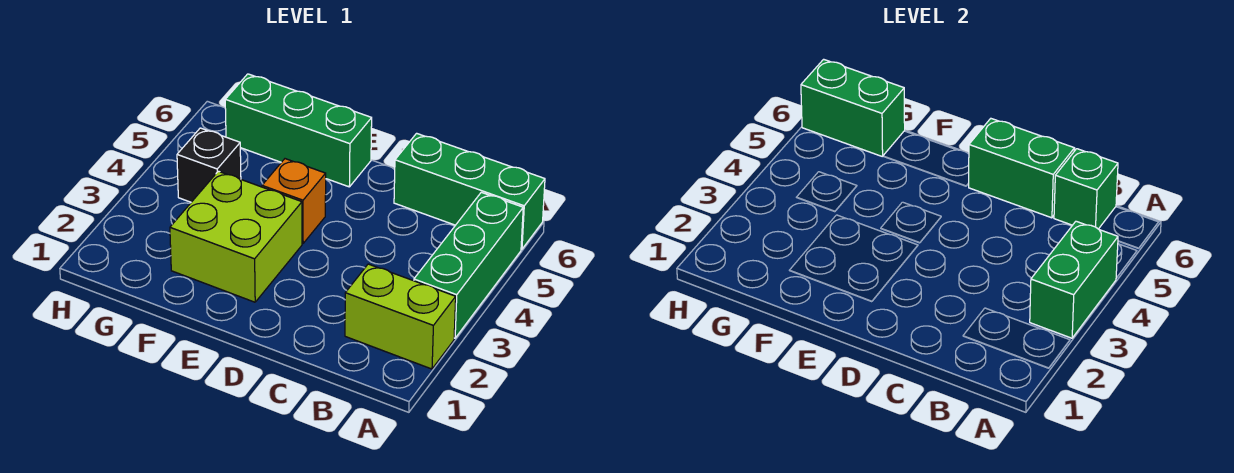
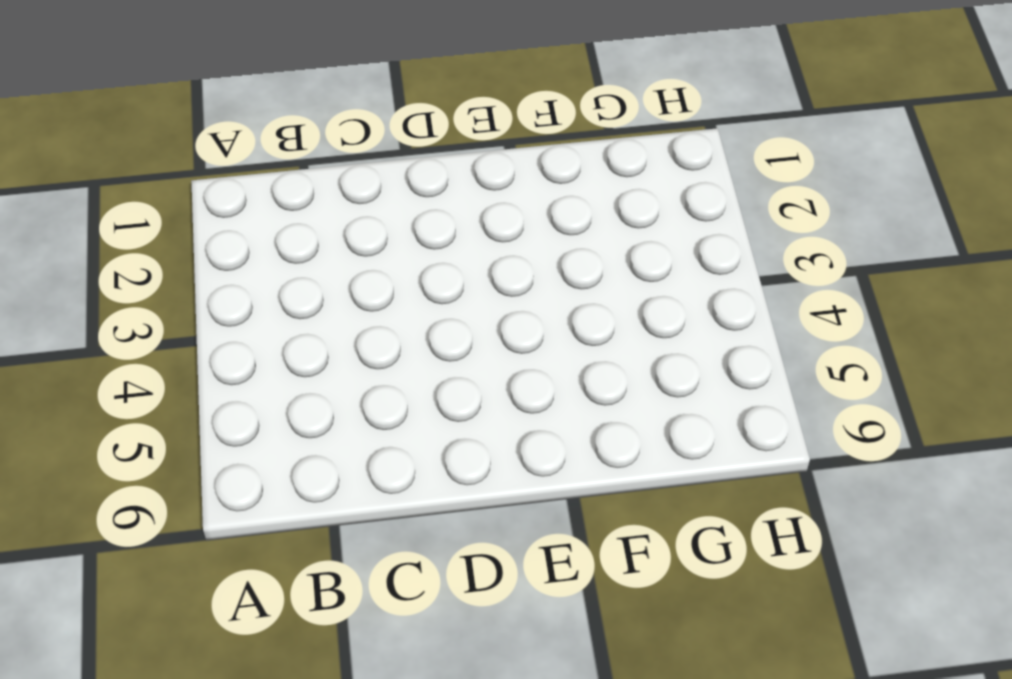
none -> lime 1x2 brick [345,264,456,369]
none -> green 1x3 brick [414,192,523,338]

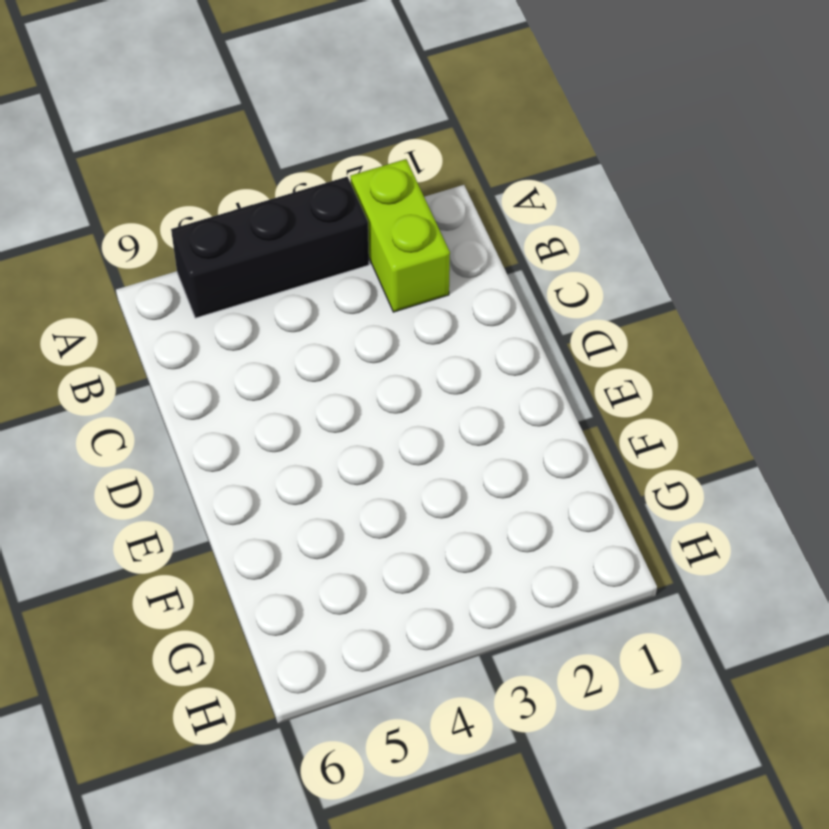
black 1x3 brick [171,177,369,318] -> green 1x3 brick [414,192,523,338]
none -> green 1x3 brick [394,133,545,249]
none -> lime 2x2 brick [170,171,302,302]

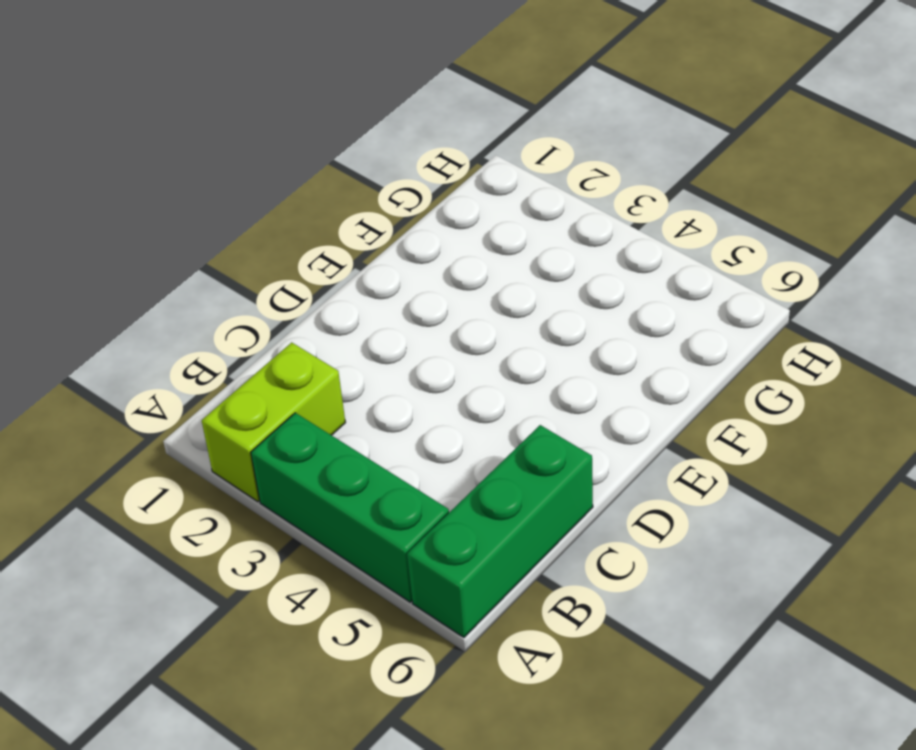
none -> lime 2x2 brick [170,171,302,302]
none -> orange 1x1 brick [262,159,326,244]

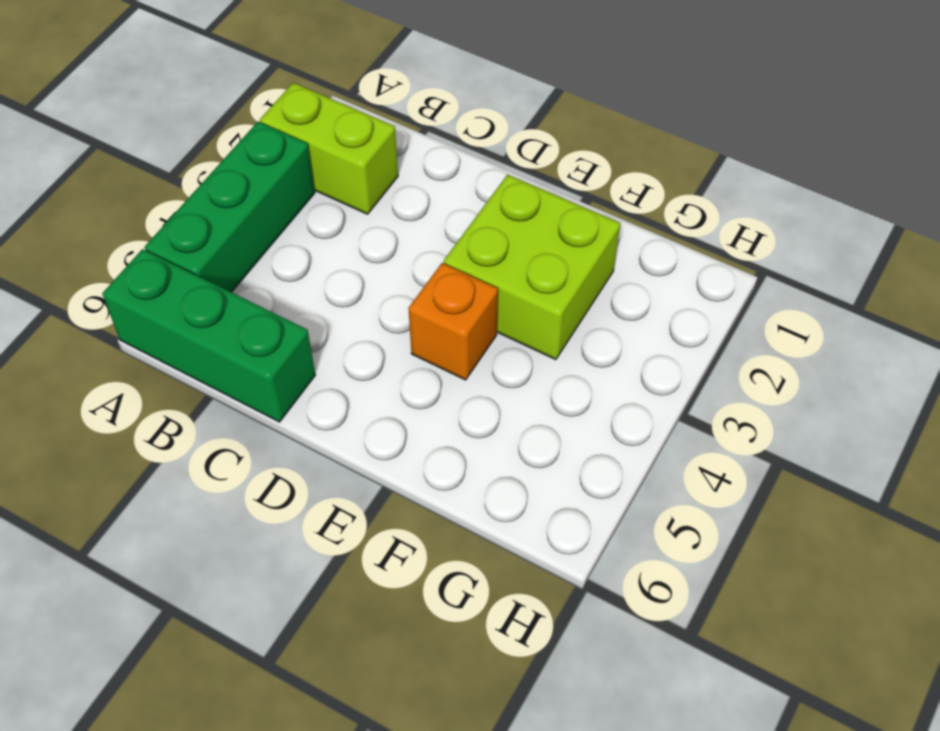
none -> green 1x3 brick [225,74,372,187]
none -> black 1x1 brick [177,128,241,202]

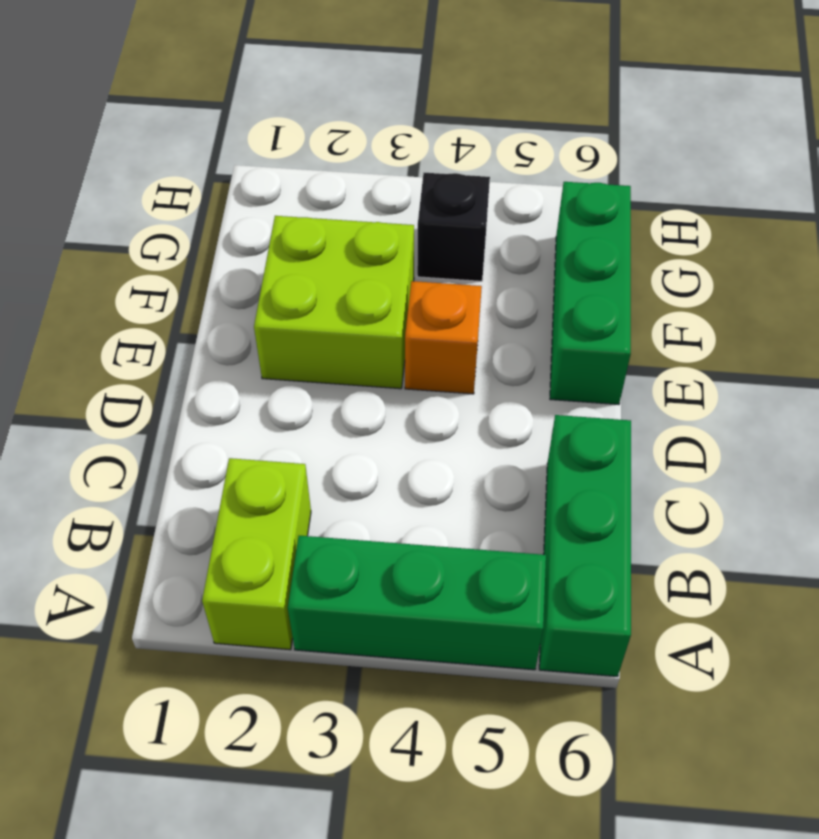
none -> green 1x2 brick [1030,221,1118,338]
none -> green 1x1 brick [1054,149,1118,229]

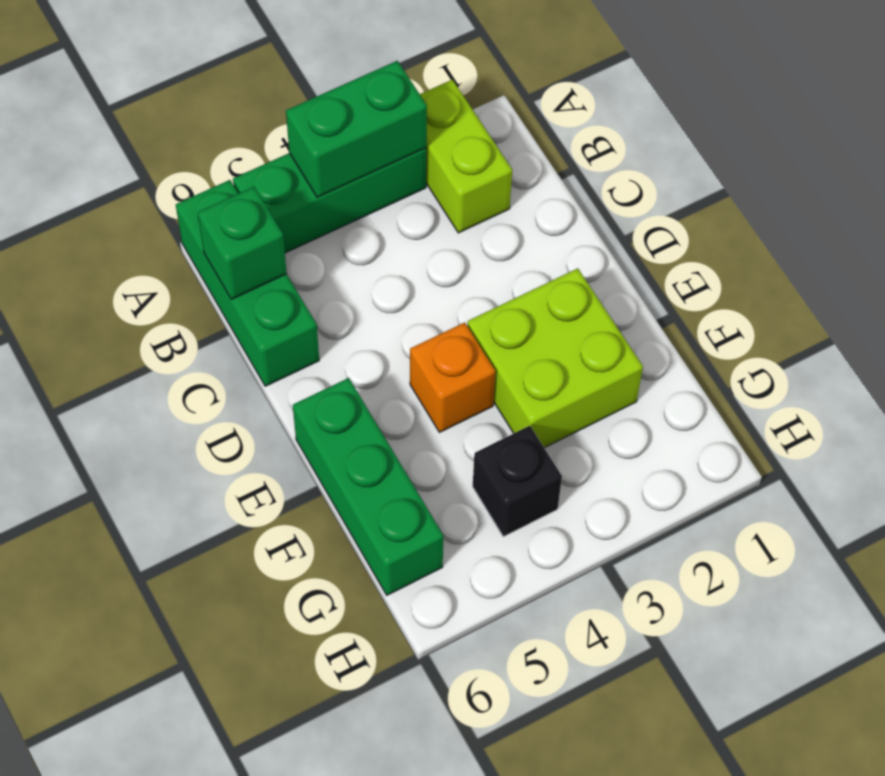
none -> green 1x2 brick [969,119,1075,218]
none -> green 1x2 brick [801,59,905,157]

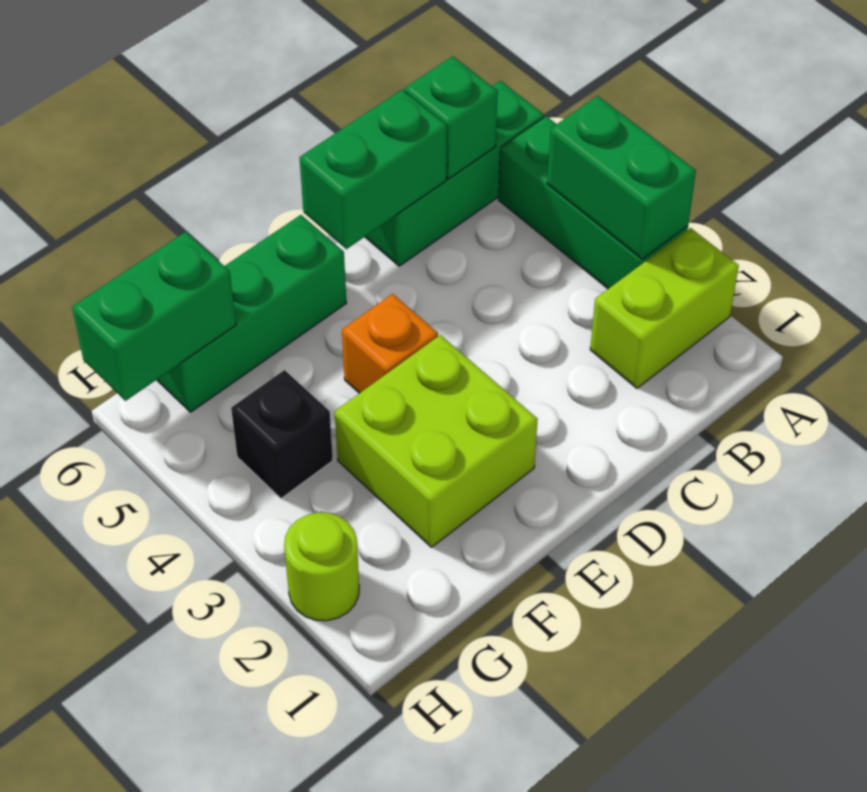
lime 1x1 round brick [284,513,359,621] -> none

